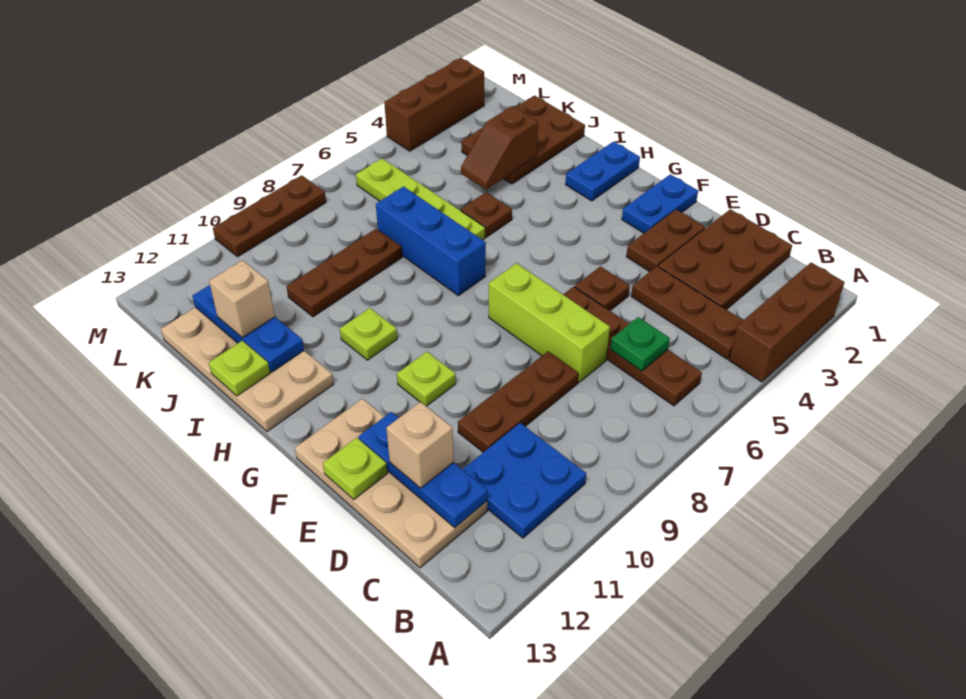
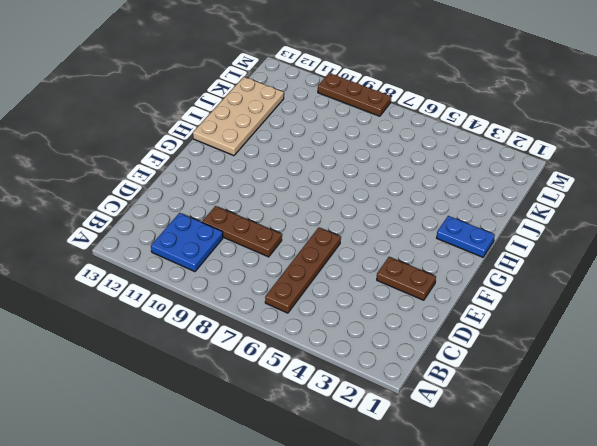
none -> brown 1x3 brick [729,263,845,382]
none -> brown 1x3 plate [631,266,743,359]
none -> brown 2x3 plate [658,209,792,310]
none -> tan 2x4 plate [295,399,487,568]

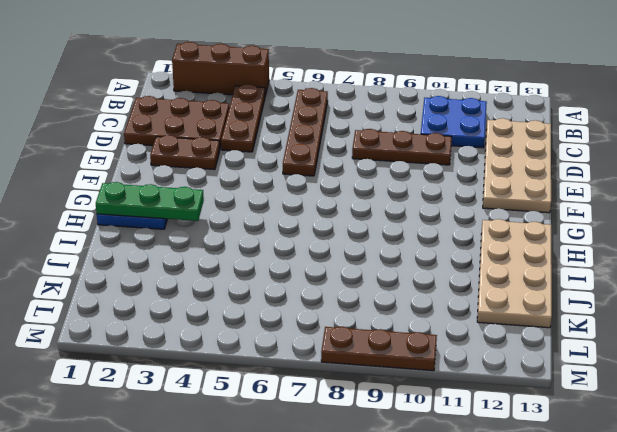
green 1x3 plate [96,182,204,221] -> none
none -> lime 1x3 brick [489,263,610,382]
none -> brown 1x1 plate [575,266,630,310]
none -> blue 1x2 plate [622,174,698,233]
none -> lime 1x1 plate [397,352,456,406]

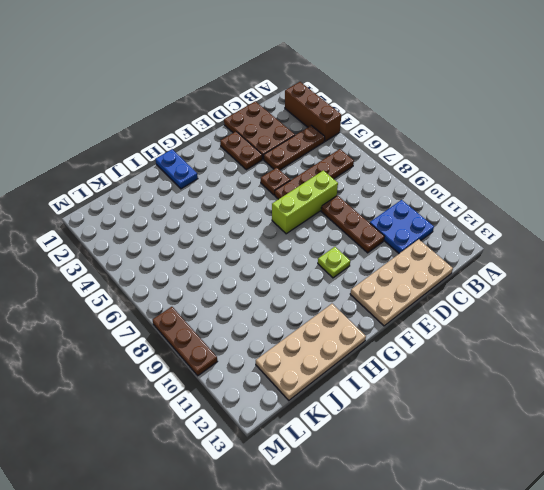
none -> blue 1x2 plate [622,174,698,233]
none -> blue 1x3 brick [376,187,486,296]
none -> lime 1x1 plate [340,308,397,360]
none -> brown 1x1 plate [461,192,512,237]

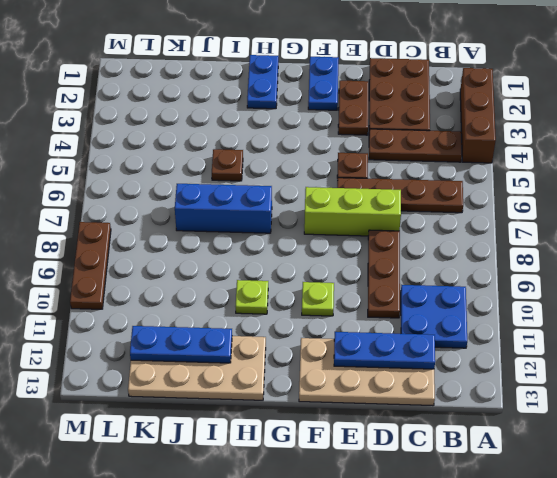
none -> lime 1x4 plate [356,158,485,240]
none -> brown 2x3 plate [461,95,585,184]
none -> brown 1x3 plate [287,229,402,317]
none -> brown 1x3 brick [384,58,484,151]

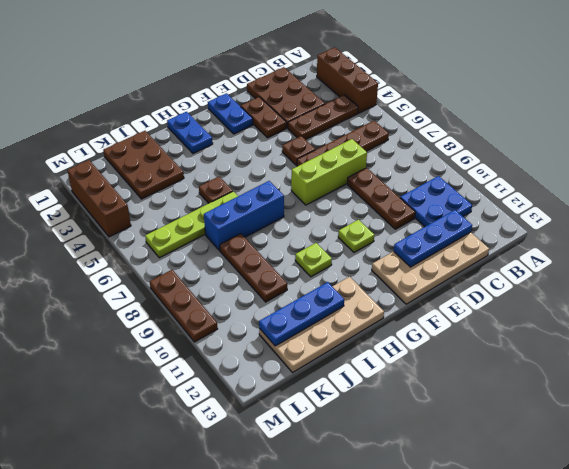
none -> green 1x1 plate [610,317,670,371]
none -> lime 1x1 plate [323,438,388,499]
none -> lime 1x1 plate [209,341,270,396]
none -> brown 1x2 slope [461,106,538,190]

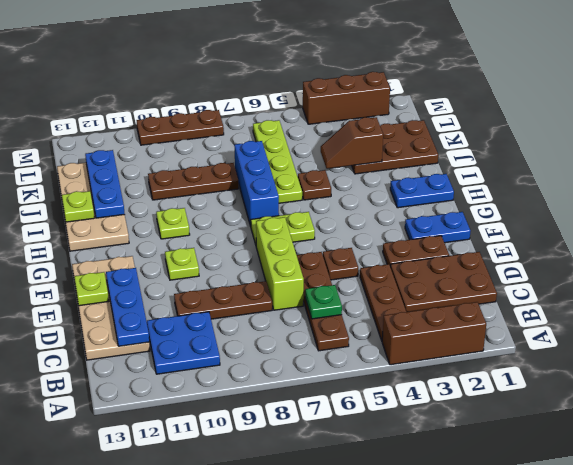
lime 1x2 plate [251,212,315,245] -> none
none -> tan 1x1 brick [386,402,454,488]
none -> tan 1x1 brick [209,260,275,338]

